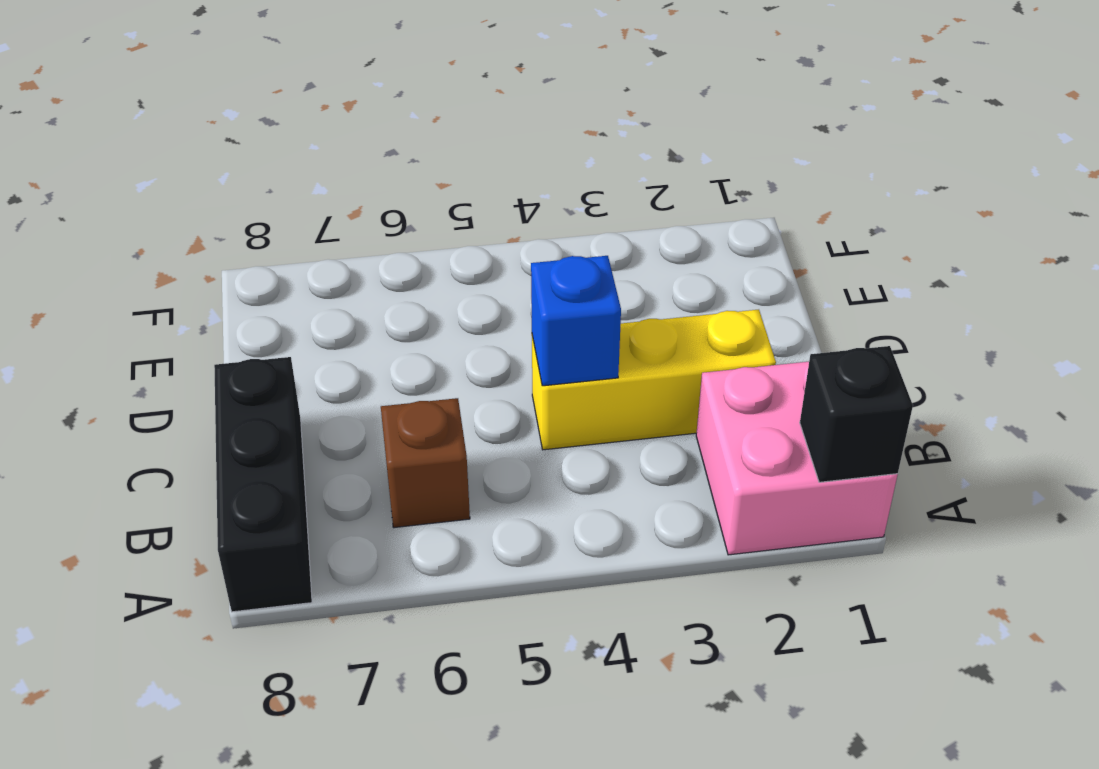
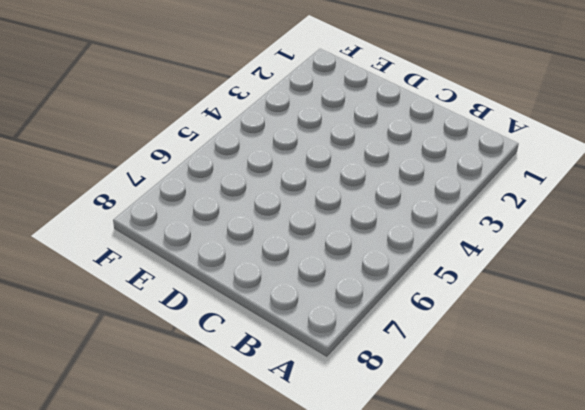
none -> pink 2x2 brick [696,362,898,555]
none -> black 1x3 brick [214,357,312,612]

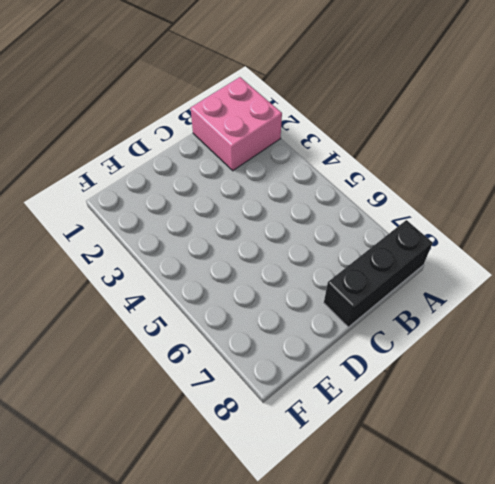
none -> brown 1x1 brick [381,398,470,528]
none -> yellow 1x3 brick [532,310,776,450]

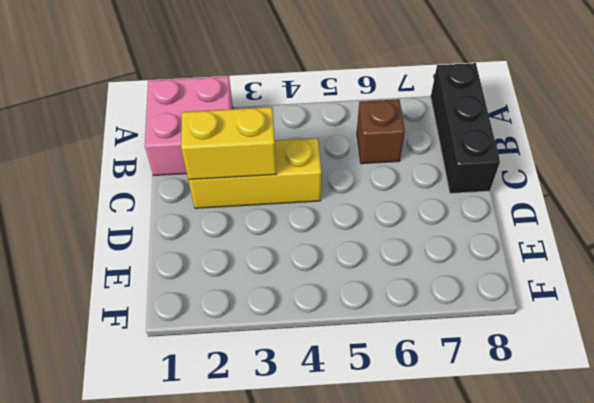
yellow 1x2 brick [181,107,276,180] -> none
none -> black 1x1 brick [800,346,913,482]
none -> blue 1x1 brick [531,256,621,386]

